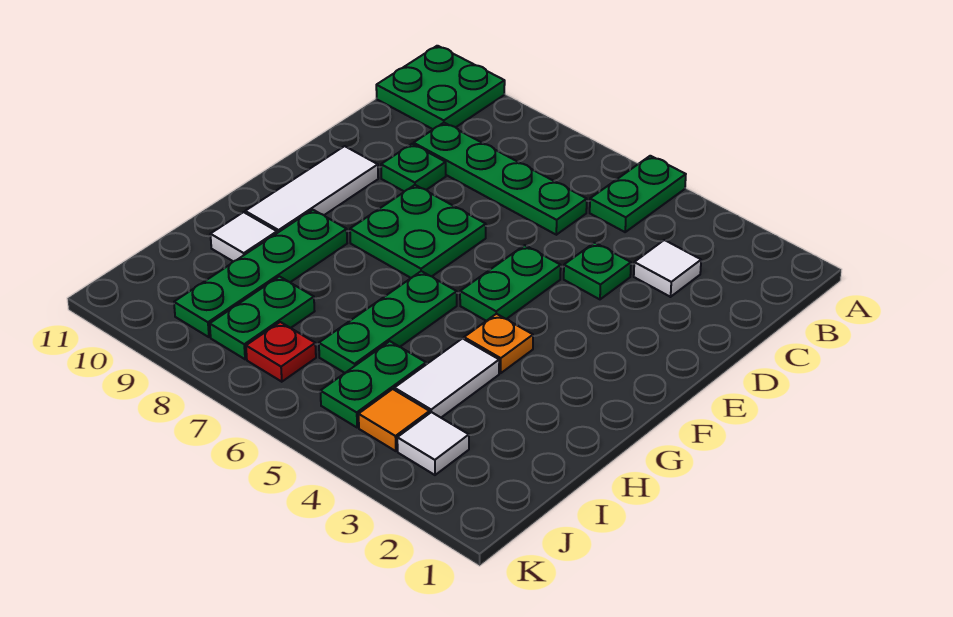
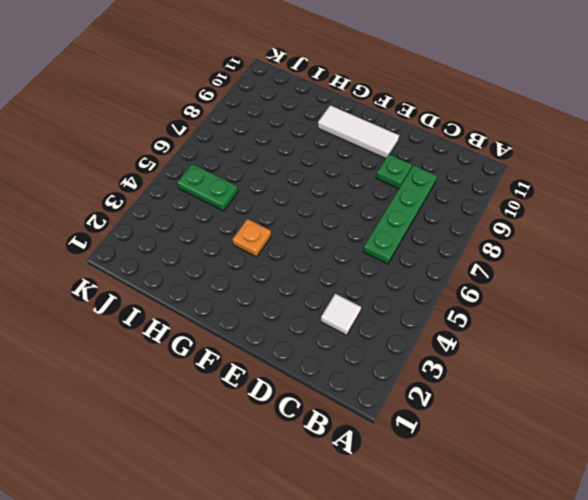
none -> green 1x2 plate [590,156,686,232]
none -> green 2x2 plate [376,46,505,129]
none -> green 1x1 plate [564,243,631,299]

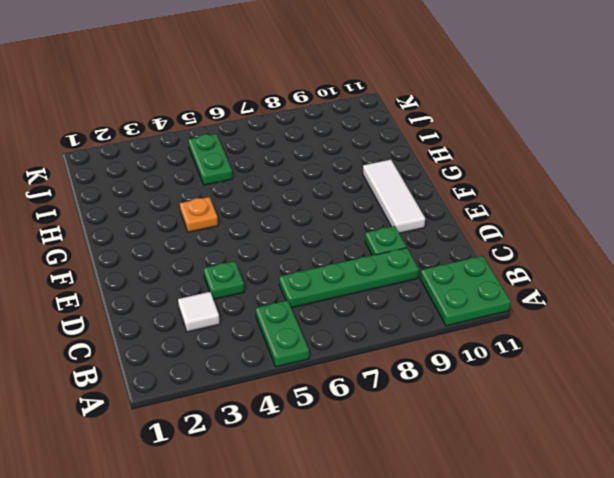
none -> green 1x2 plate [460,245,561,321]
none -> green 2x2 plate [350,185,486,278]
none -> green 1x3 plate [319,271,457,373]

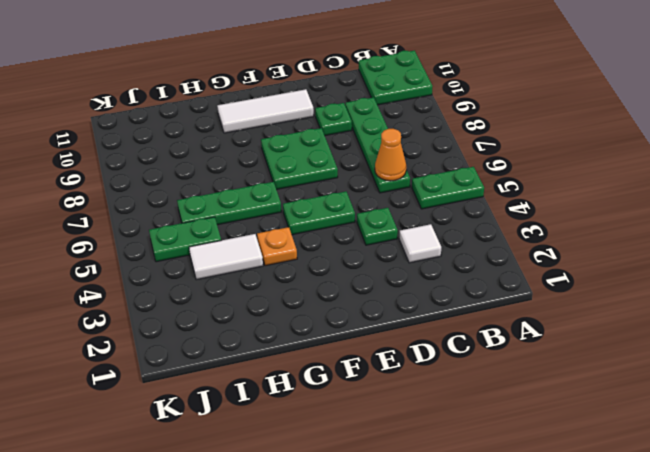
orange 1x1 cone [375,128,406,181] -> none
none -> green 1x4 plate [174,210,347,337]
none -> white 1x1 tile [210,212,277,262]
none -> green 1x2 plate [210,276,315,359]

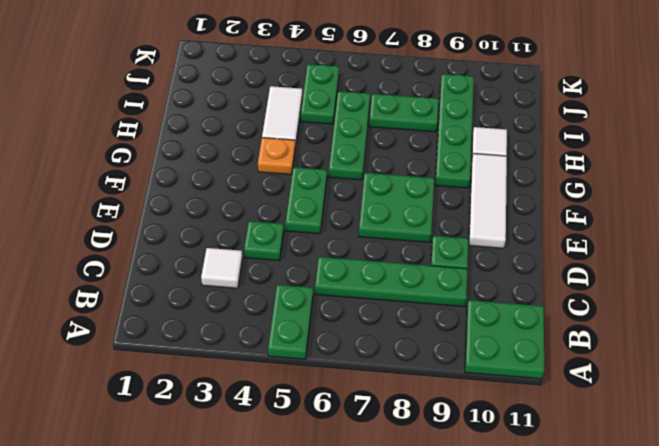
green 1x2 plate [369,94,439,132] -> green 1x2 plate turned to [210,276,315,359]
none -> white 1x1 tile [397,412,469,475]
none -> orange 1x1 tile [359,389,430,451]
none -> red 1x1 plate [246,322,316,382]

